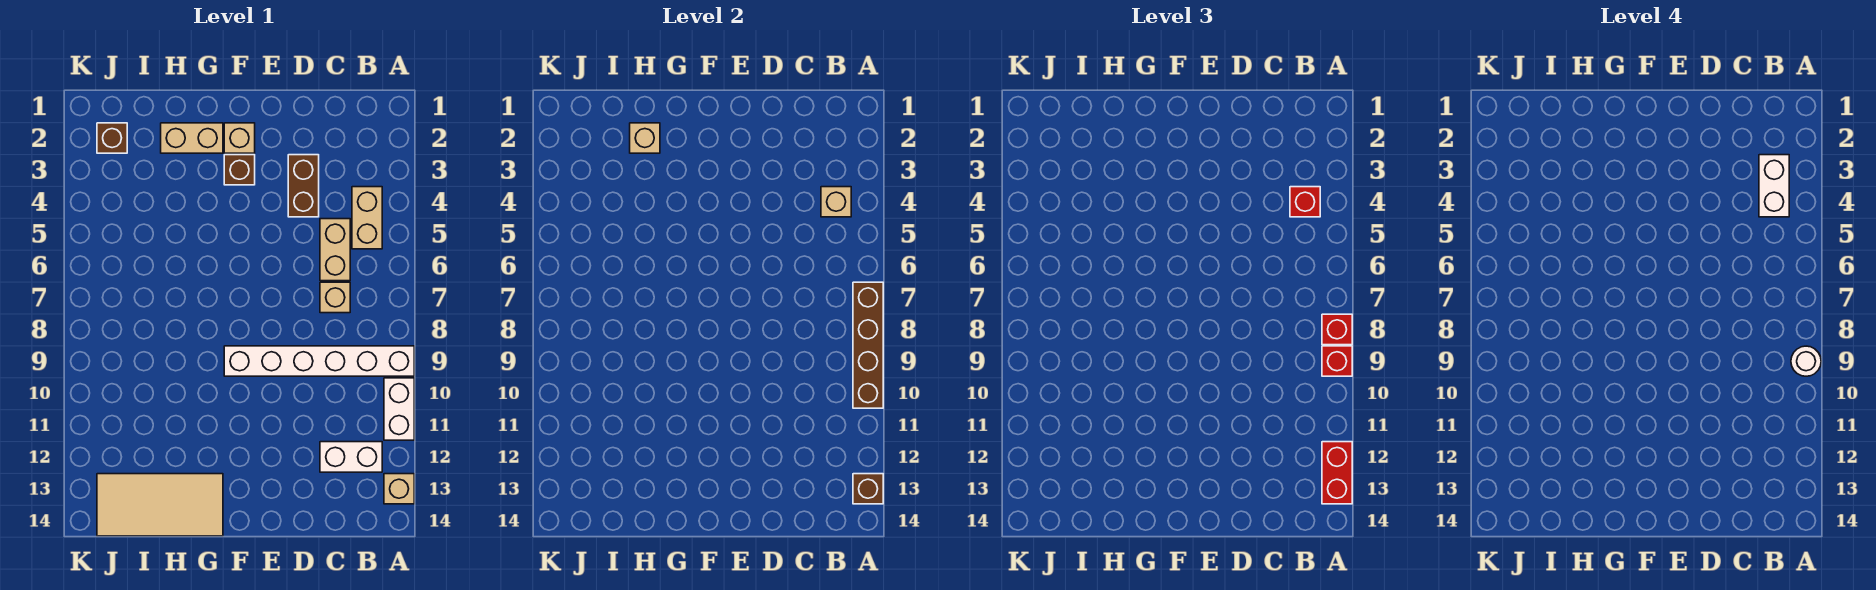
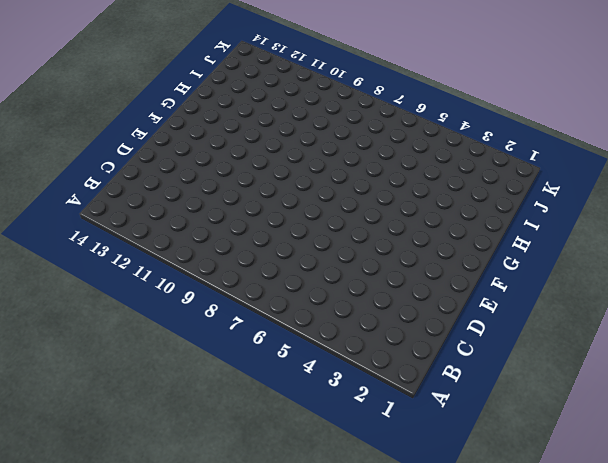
none -> white 1x6 brick [224,346,414,376]
none -> white 1x2 brick [384,378,414,440]
none -> tan 1x1 brick [384,474,414,504]

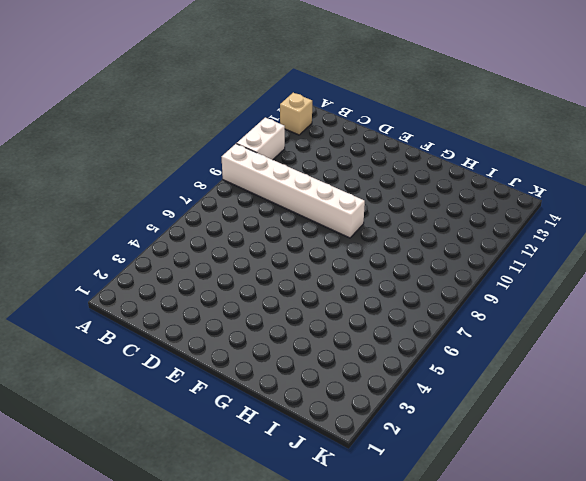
none -> tan 1x2 brick [352,187,382,249]
none -> white 1x2 brick [320,442,382,472]
none -> tan 1x2 brick [320,219,350,281]

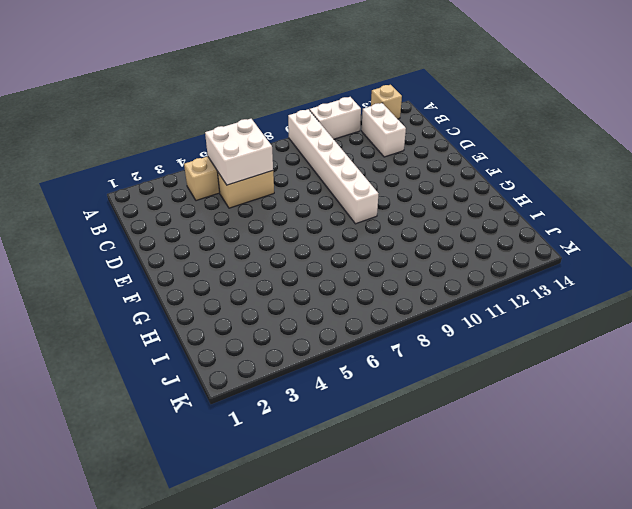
white 2x2 brick [205,119,273,185] -> none
none -> tan 1x1 brick [320,282,350,313]
none -> brown 1x2 brick [288,155,319,217]
none -> tan 1x1 brick [224,123,255,153]

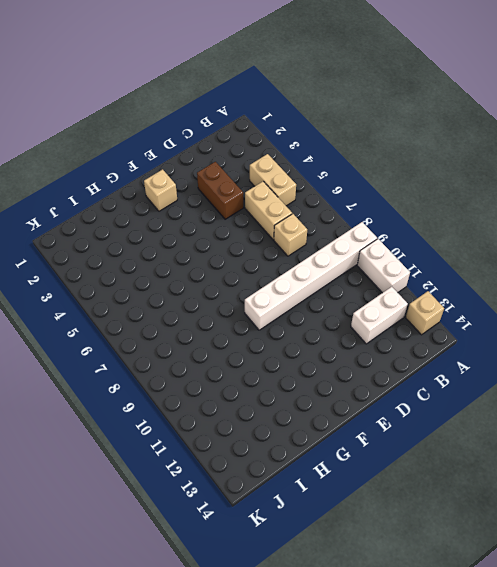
none -> brown 1x1 brick [224,155,255,185]
none -> tan 1x2 brick [161,123,223,153]
none -> tan 2x4 tile [97,474,223,536]

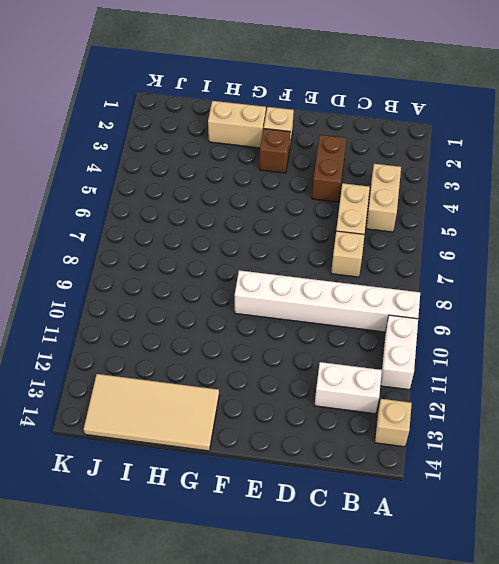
none -> brown 1x1 brick [97,123,127,153]
none -> brown 1x4 brick [853,282,883,408]
none -> brown 1x1 brick [853,474,883,504]

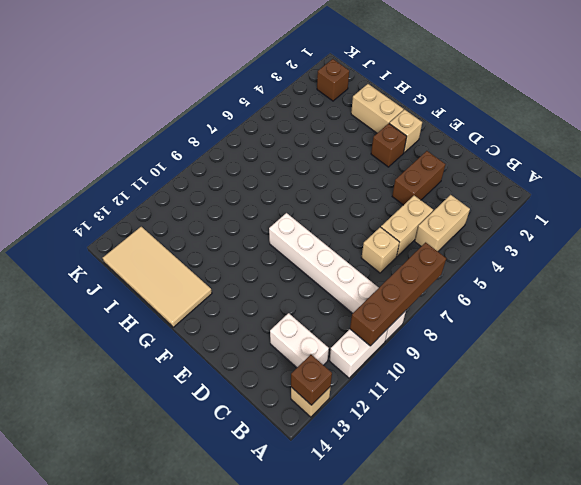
none -> tan 1x1 brick [821,187,851,217]
none -> tan 1x1 brick [630,123,660,153]
none -> red 1x1 brick [1322,314,1352,345]

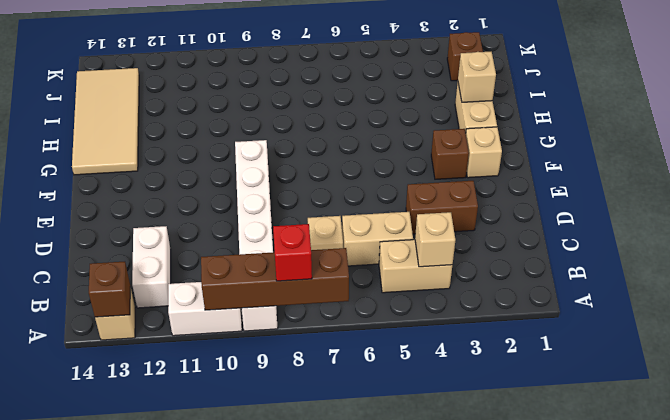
none -> red 1x1 brick [1322,346,1352,376]
none -> red 1x2 brick [1322,442,1352,504]
none -> red 1x1 brick [1290,187,1320,217]

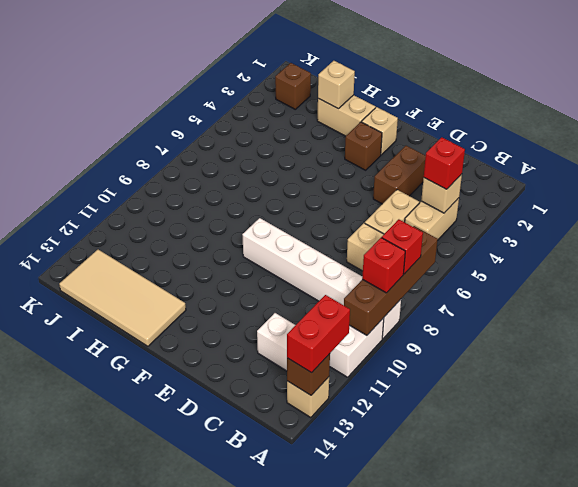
none -> white 1x1 round brick [1791,346,1821,376]
none -> white 1x2 brick [1759,155,1789,217]

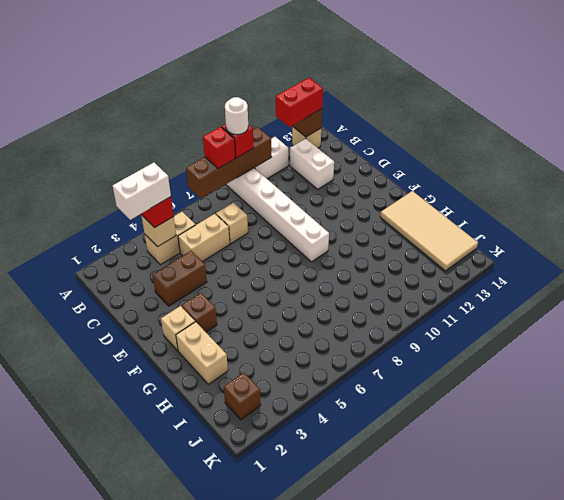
none -> tan 1x1 brick [630,123,660,153]

